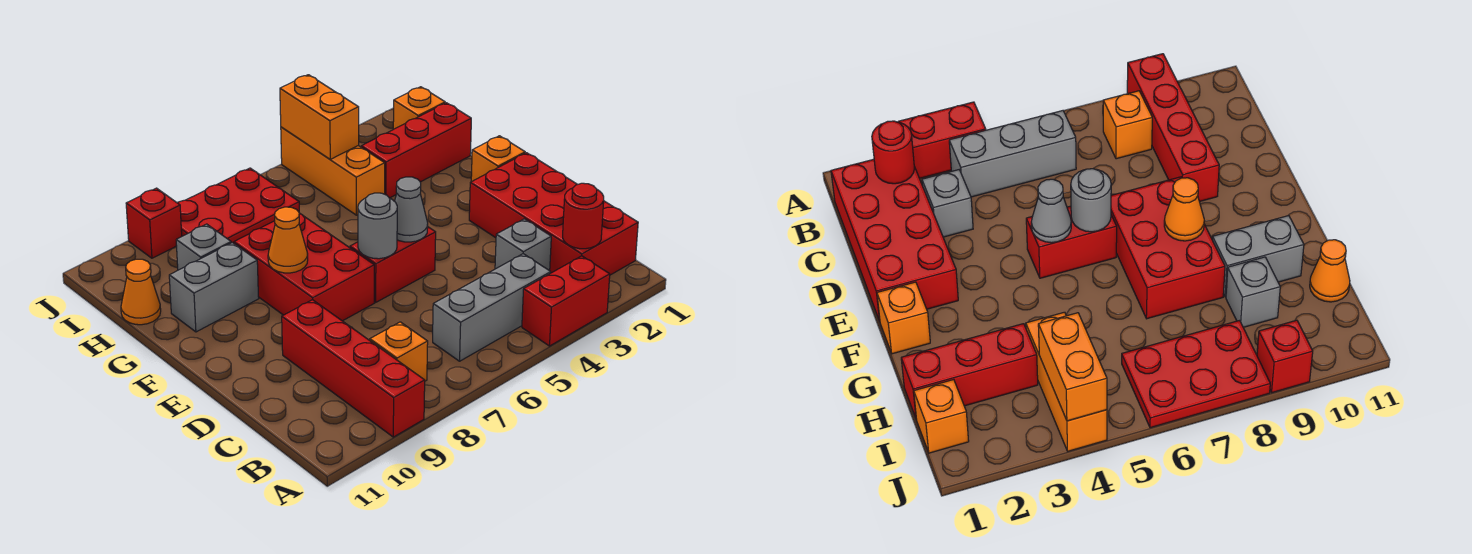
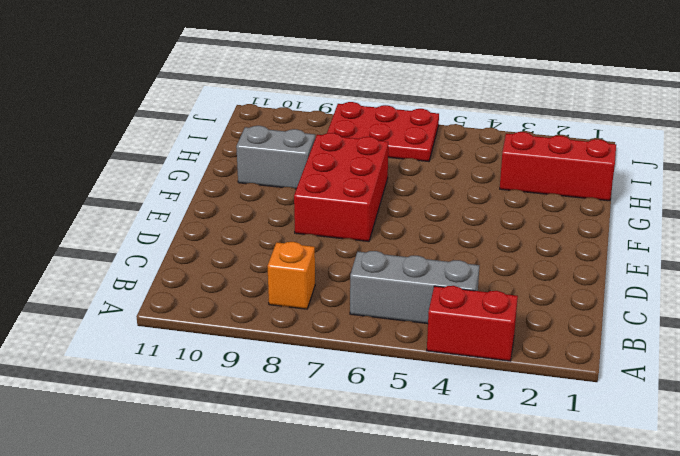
none -> red 1x4 brick [282,300,425,437]
none -> red 2x4 brick [469,153,638,275]
none -> grey 1x1 brick [495,219,551,271]

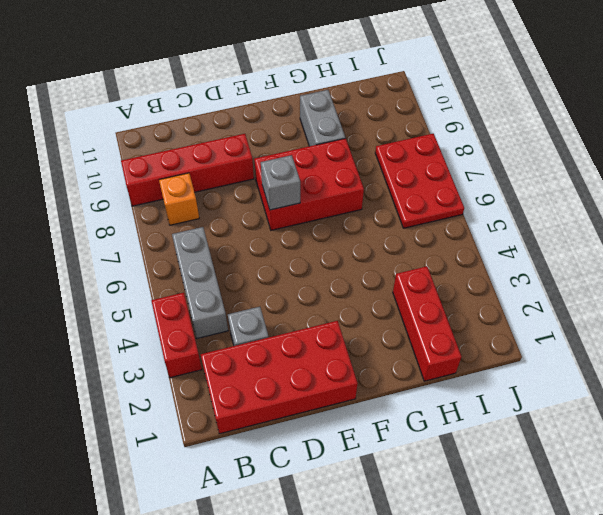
grey 1x1 brick [261,155,300,210] -> grey 1x1 brick moved to [176,224,231,270]
none -> red 1x2 brick [350,227,436,302]
none -> orange 1x1 brick [471,136,525,182]
none -> orange 1x3 brick [281,127,385,215]

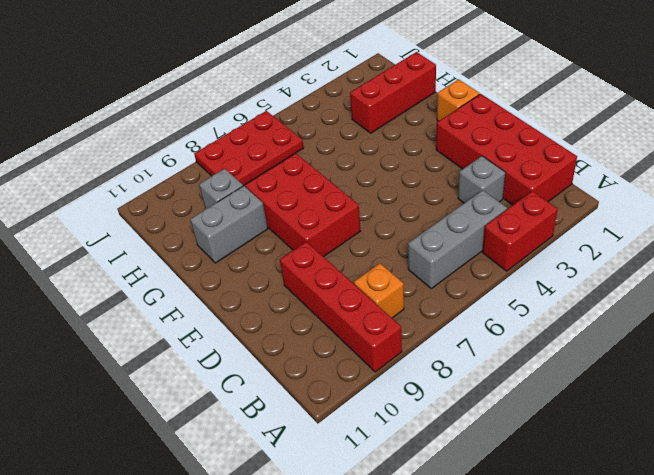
none -> red 1x2 brick [350,227,436,302]
none -> orange 1x3 brick [281,127,385,215]
none -> orange 1x1 cone [121,259,161,325]

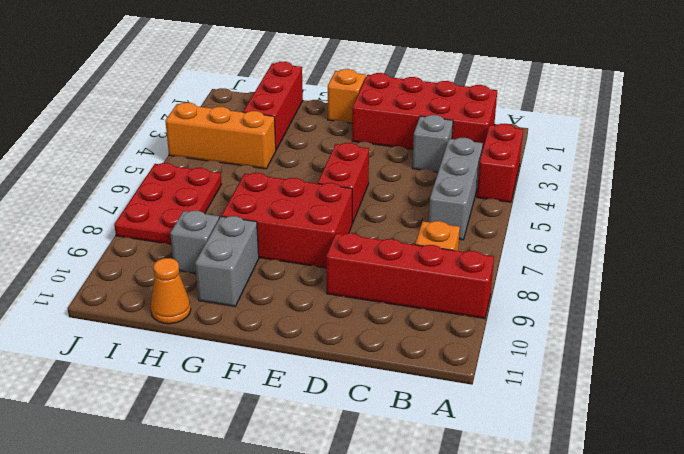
none -> orange 1x1 brick [393,87,445,129]
none -> red 1x1 brick [126,188,182,258]
none -> red 1x1 round brick [563,183,604,249]

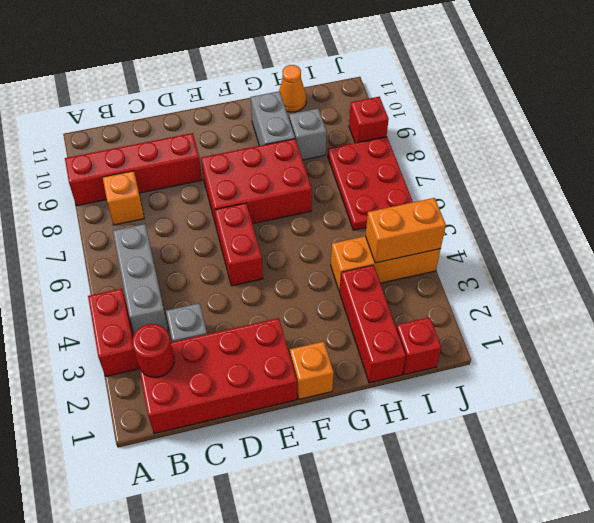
red 1x1 brick [396,317,441,375] -> orange 1x1 brick [393,87,445,129]
none -> grey 1x1 cone [395,177,428,242]
none -> grey 1x1 round brick [358,193,397,259]
none -> orange 1x1 cone [268,207,308,273]

